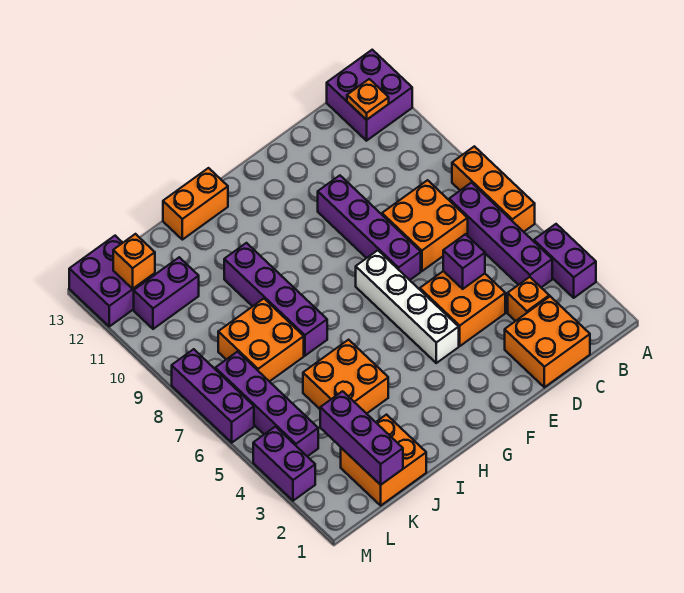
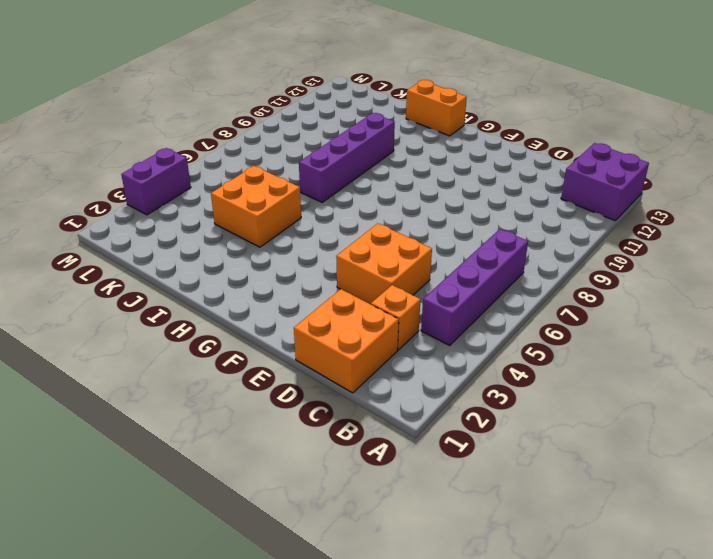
none -> purple 1x2 brick [534,224,596,298]
none -> orange 1x3 brick [452,146,535,232]
none -> orange 2x2 brick [382,180,468,271]

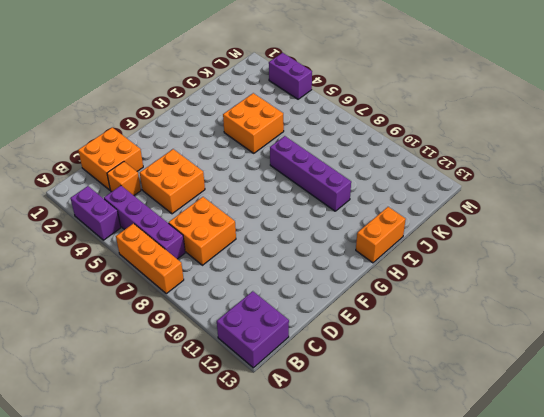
none -> purple 1x4 brick [318,176,421,280]
none -> white 1x4 brick [356,250,459,363]
none -> orange 2x2 brick [341,415,426,505]

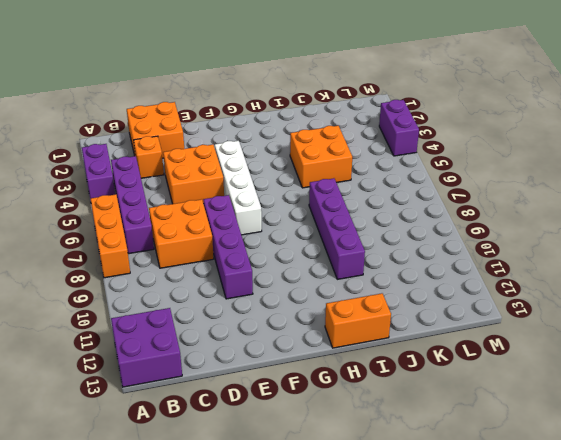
none -> orange 2x2 brick [341,415,426,505]
none -> orange 2x2 brick [218,299,304,382]
none -> purple 1x2 brick [134,257,199,329]

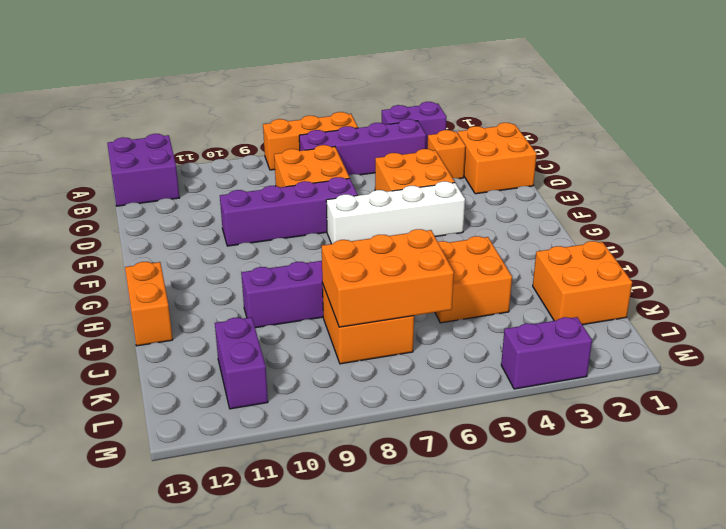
orange 2x3 brick [322,229,454,327] -> none
none -> purple 1x4 brick [215,352,318,456]
none -> purple 2x2 brick [69,236,155,326]
none -> purple 1x3 brick [172,349,254,443]

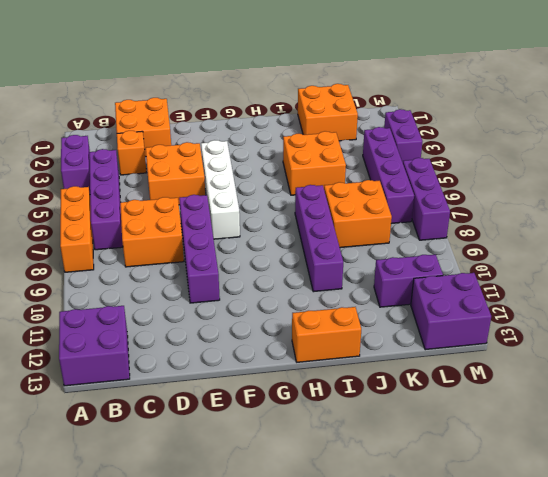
none -> orange 1x1 plate [347,79,389,120]
none -> purple 1x1 brick [443,234,485,289]
none -> purple 1x3 brick [320,391,403,485]

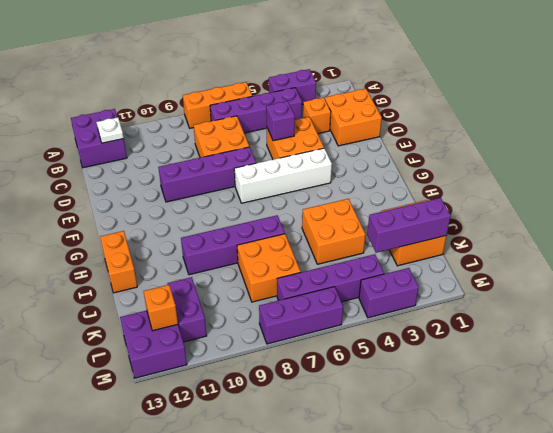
white 1x1 plate [96,117,124,143] -> orange 1x1 plate [347,79,389,120]

